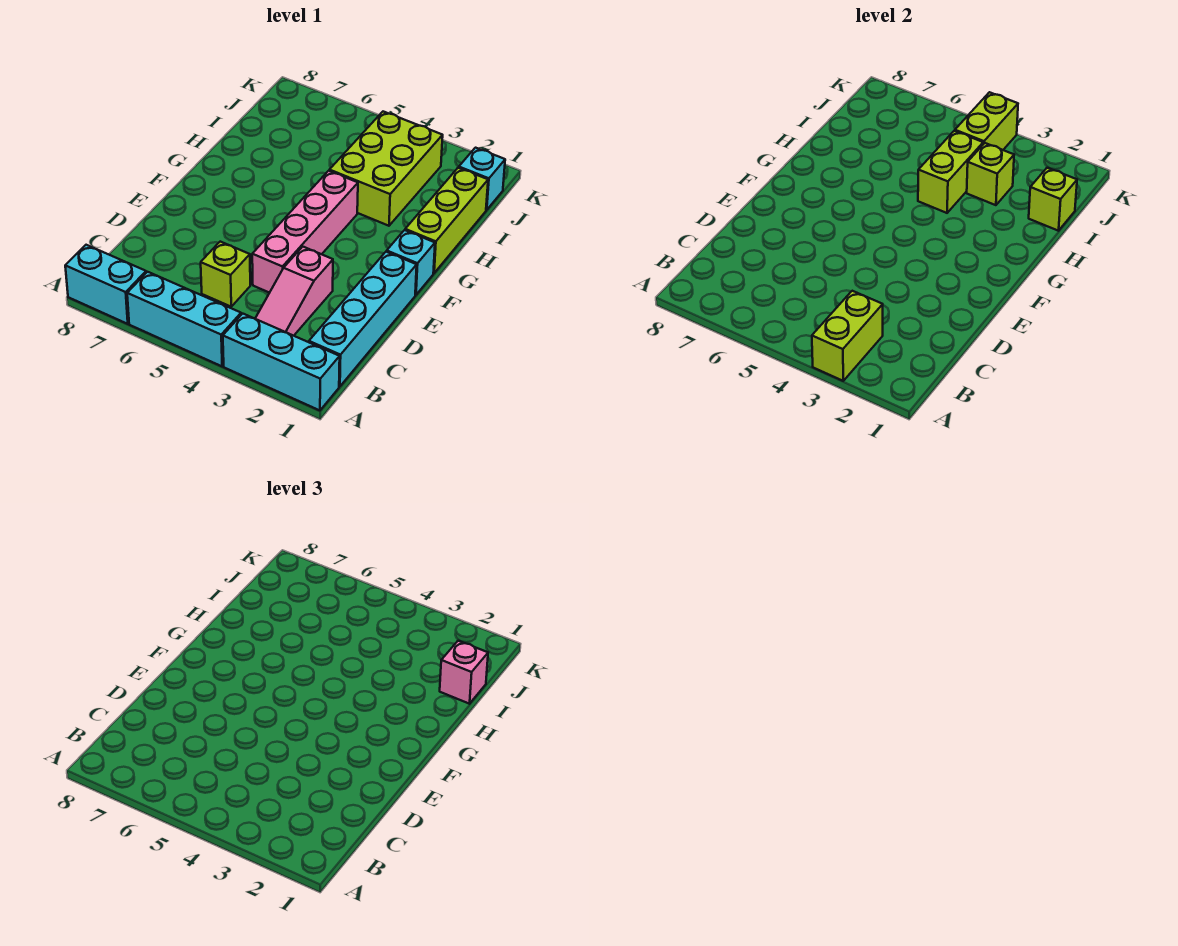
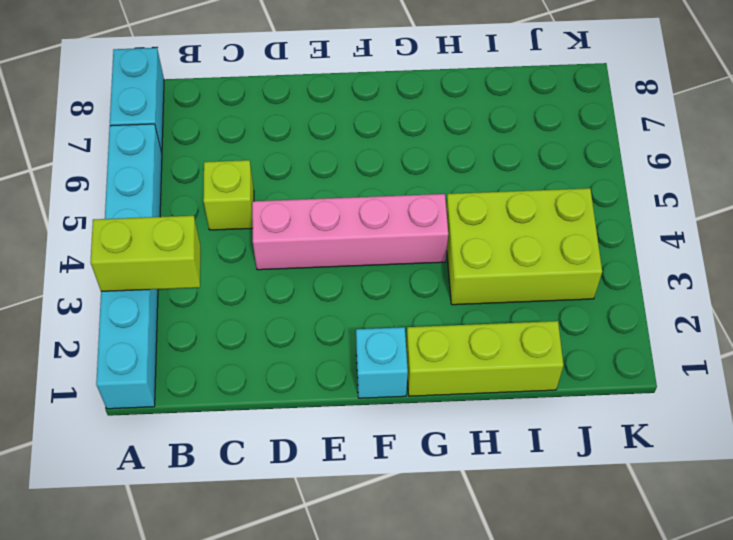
none -> cyan 1x4 brick [309,252,417,386]
none -> pink 1x3 slope [255,247,333,336]
none -> cyan 1x1 brick [459,148,505,210]

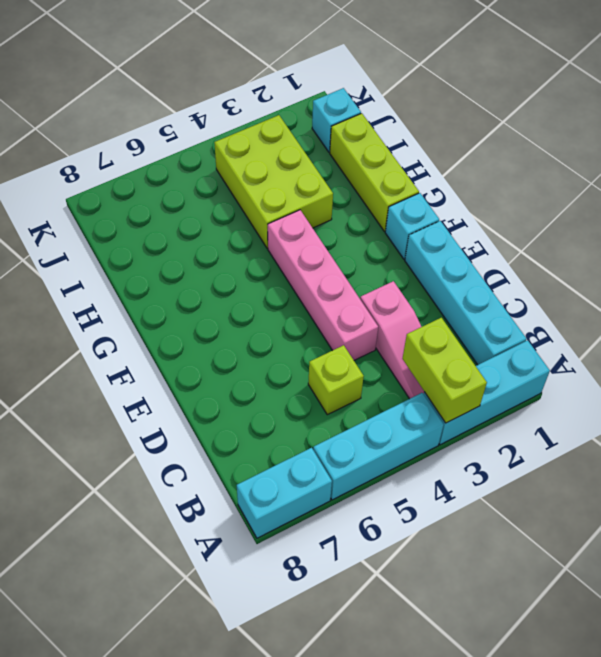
none -> lime 1x2 brick [918,131,983,213]
none -> lime 1x1 brick [1029,168,1077,231]
none -> lime 1x1 brick [967,143,1014,205]

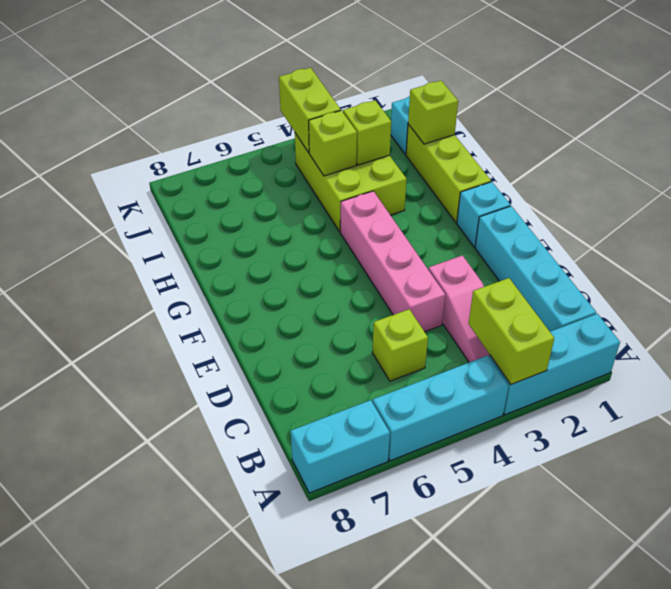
lime 1x1 brick [309,111,357,176] -> lime 1x2 brick [918,131,983,213]
none -> pink 1x1 brick [440,641,488,704]

